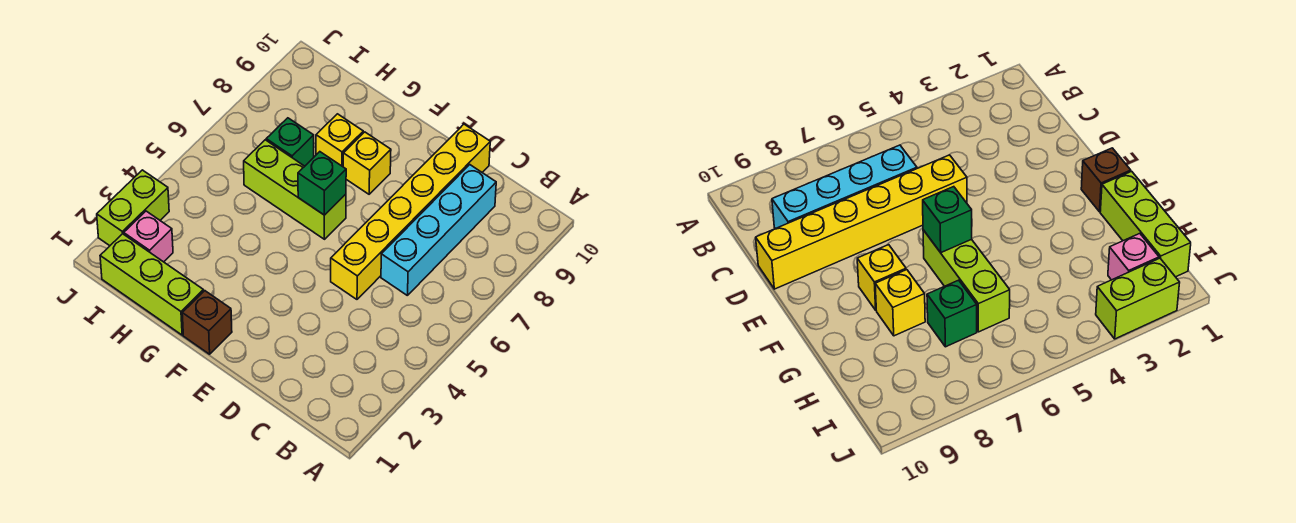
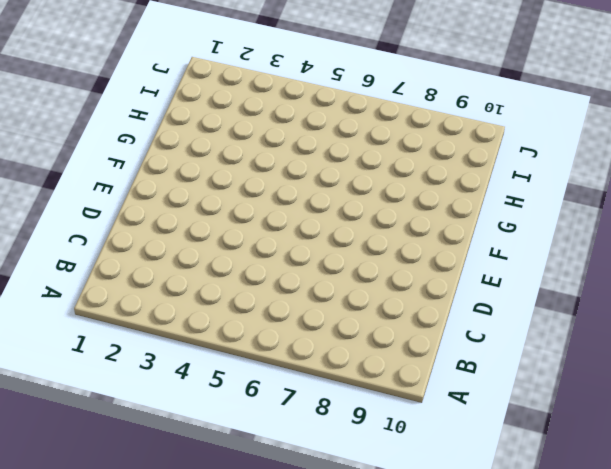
none -> cyan 1x4 brick [381,165,496,295]
none -> yellow 1x6 brick [331,124,490,299]

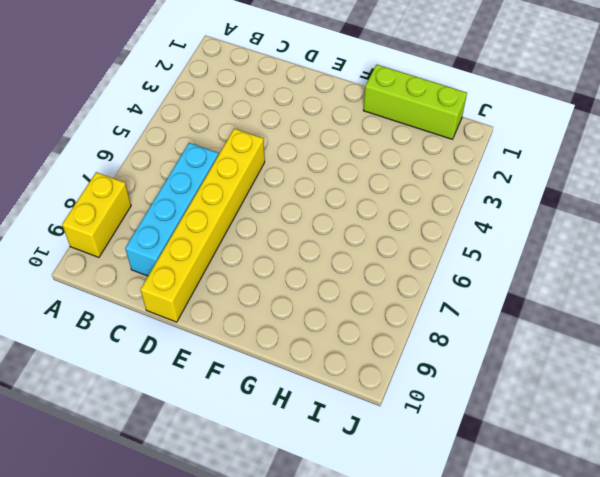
yellow 1x2 brick [62,172,131,257] -> none
none -> brown 1x1 brick [182,291,232,354]
none -> lime 1x3 brick [244,140,346,239]

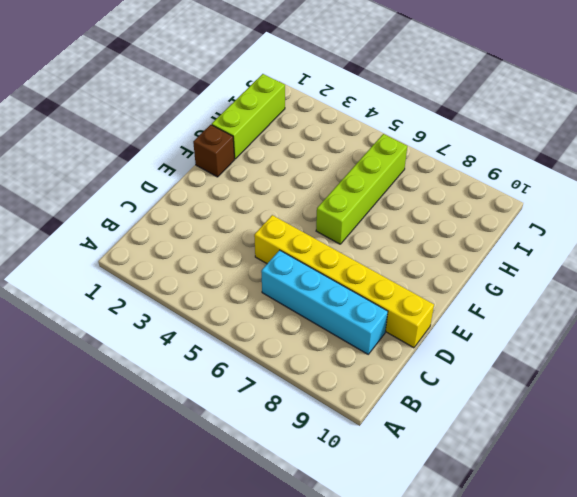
lime 1x4 brick [316,134,407,244] -> lime 1x3 brick [244,140,346,239]
none -> yellow 1x1 brick [343,132,391,194]
none -> yellow 1x1 brick [316,114,363,167]

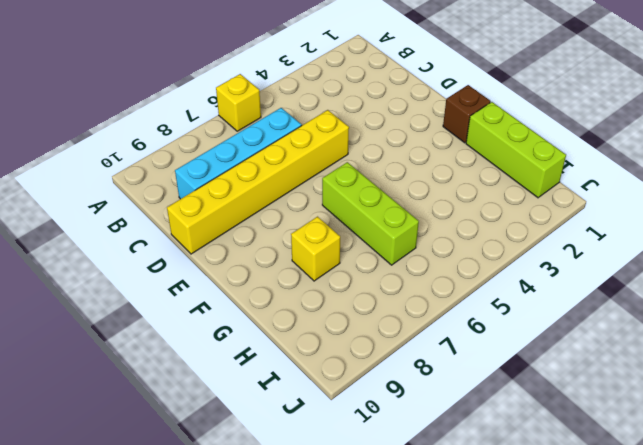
yellow 1x1 brick [216,74,261,131] -> yellow 1x1 brick moved to [343,132,391,194]
none -> green 1x1 brick [266,118,314,166]
none -> pink 1x1 brick [124,211,173,262]

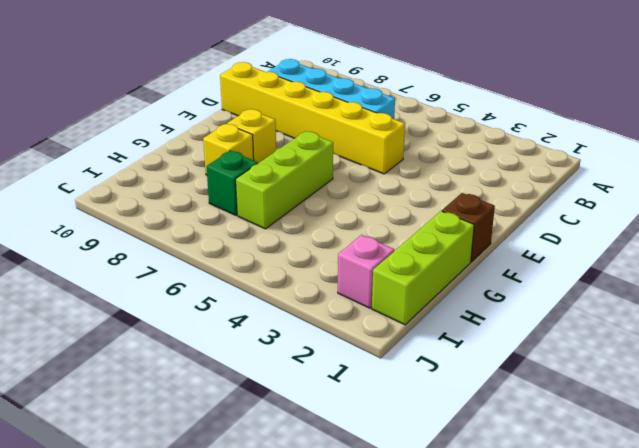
none -> lime 1x2 brick [97,170,169,246]
none -> green 1x1 brick [298,152,346,215]

